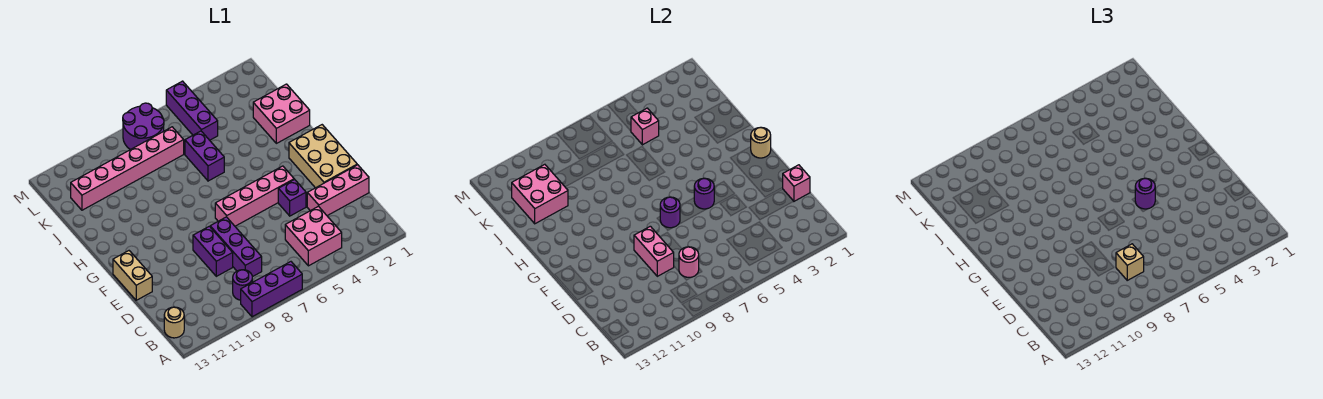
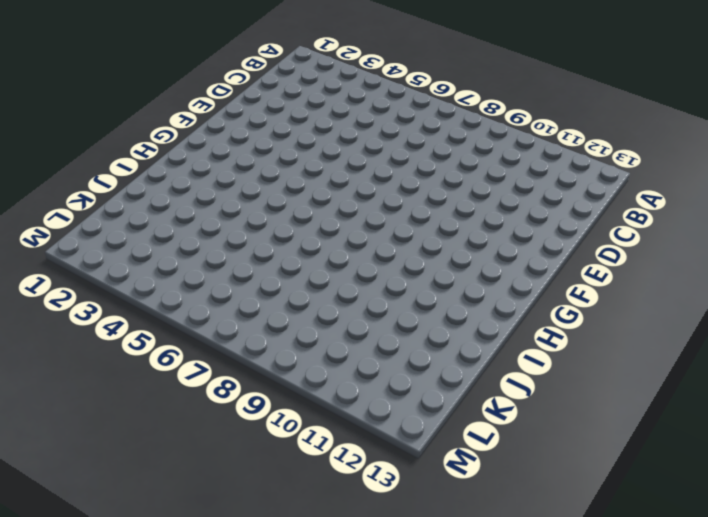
none -> purple 1x3 brick [241,262,302,317]
none -> pink 2x2 brick [285,206,342,266]
none -> purple 1x1 round brick [233,270,252,300]

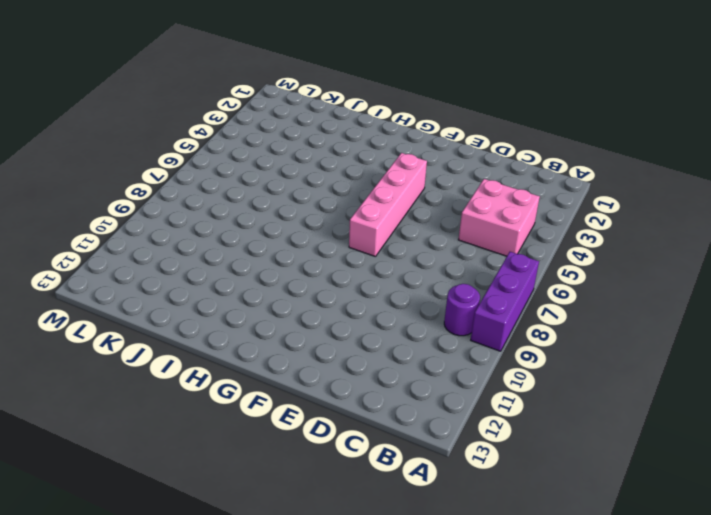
none -> tan 1x1 round brick [164,307,184,338]
none -> purple 1x3 brick [210,217,262,277]
none -> pink 1x3 brick [307,165,369,216]

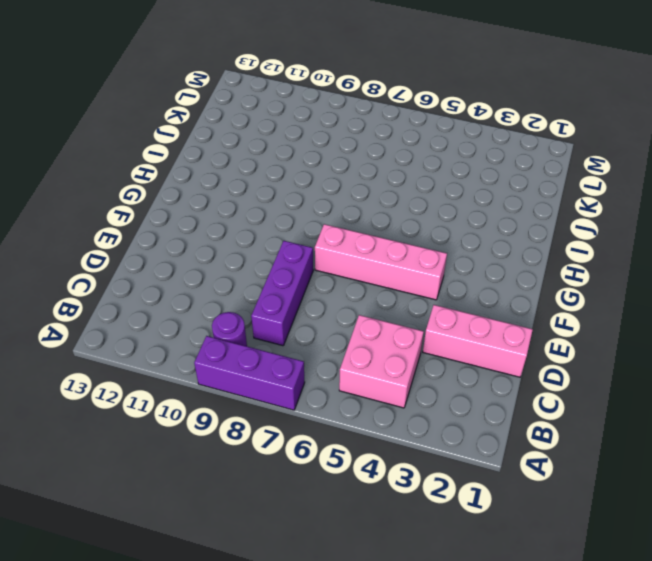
none -> tan 1x1 round brick [164,307,184,338]
none -> purple 1x2 brick [193,226,233,276]
none -> tan 2x3 brick [289,125,357,188]

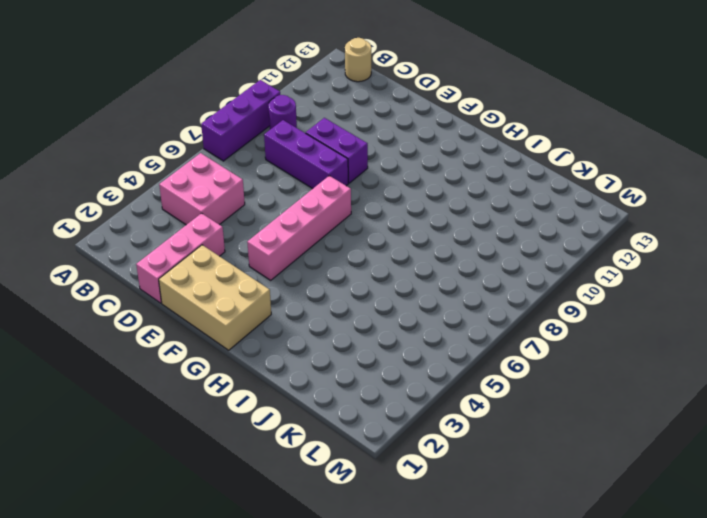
none -> purple 1x1 brick [278,179,306,216]
none -> tan 1x2 brick [113,251,152,300]
none -> pink 2x2 brick [253,84,310,143]

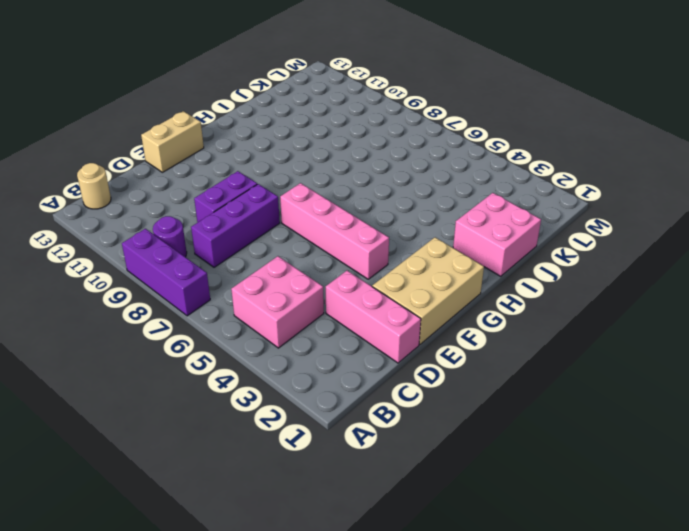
none -> purple 1x1 brick [278,179,306,216]
none -> purple 1x2 brick [185,131,224,181]
none -> purple 1x3 brick [166,81,218,140]

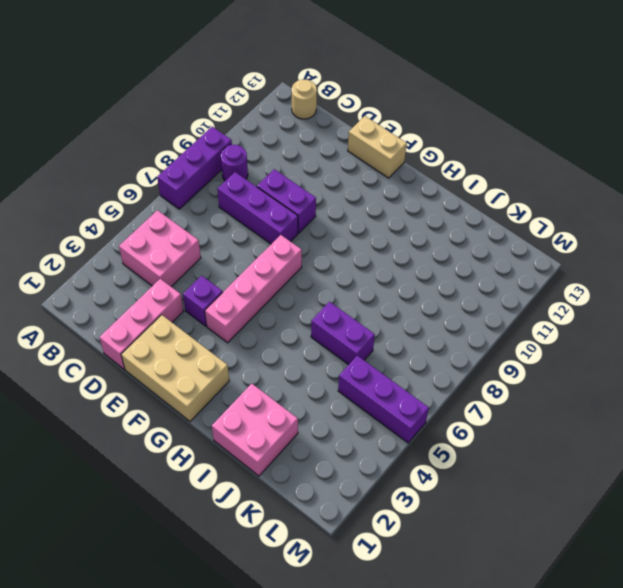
none -> pink 1x6 brick [71,127,184,210]
none -> purple 2x2 round brick [123,103,164,150]
none -> pink 1x1 round brick [679,247,699,277]

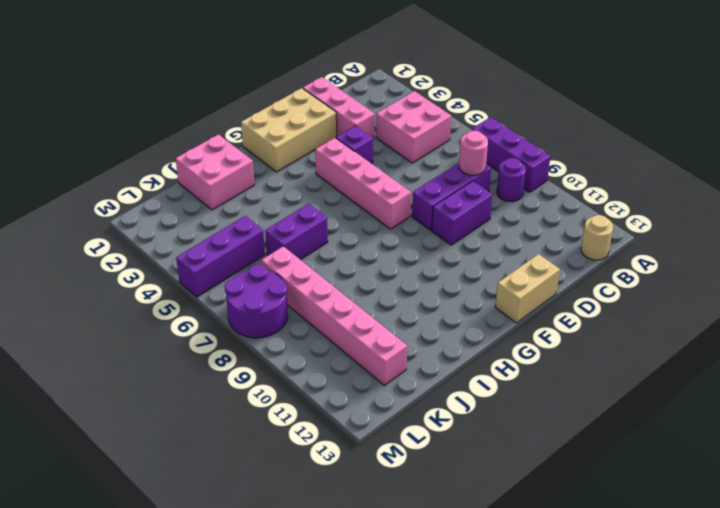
none -> pink 1x1 brick [782,165,810,201]
none -> pink 1x2 brick [634,226,674,276]
none -> purple 1x1 round brick [694,178,714,209]

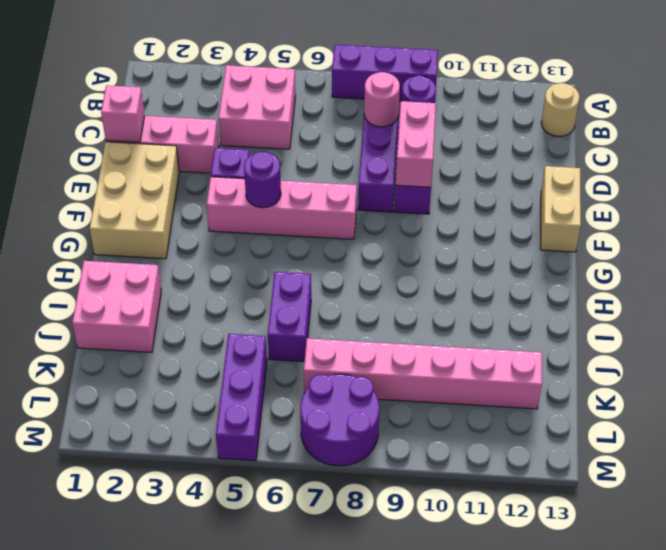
none -> purple 1x1 round brick [660,197,680,228]
none -> tan 1x1 round brick [751,127,771,158]
none -> pink 2x2 brick [512,164,568,224]

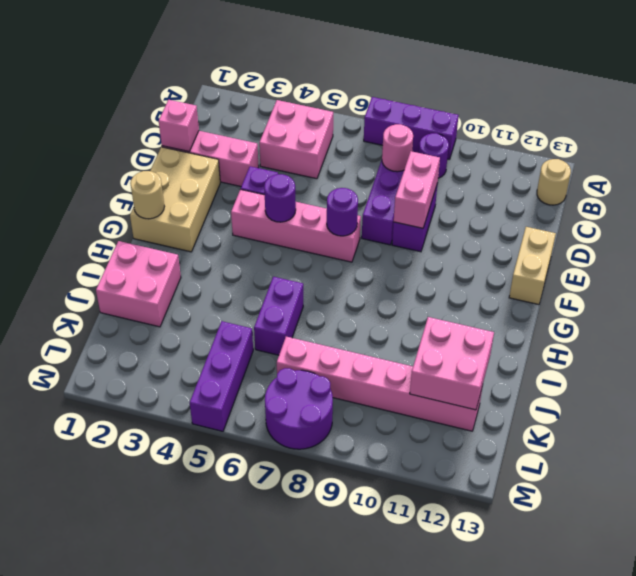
none -> pink 1x1 brick [631,108,659,145]
none -> tan 1x1 brick [1116,244,1144,280]
none -> purple 1x1 round brick [1135,178,1155,209]

